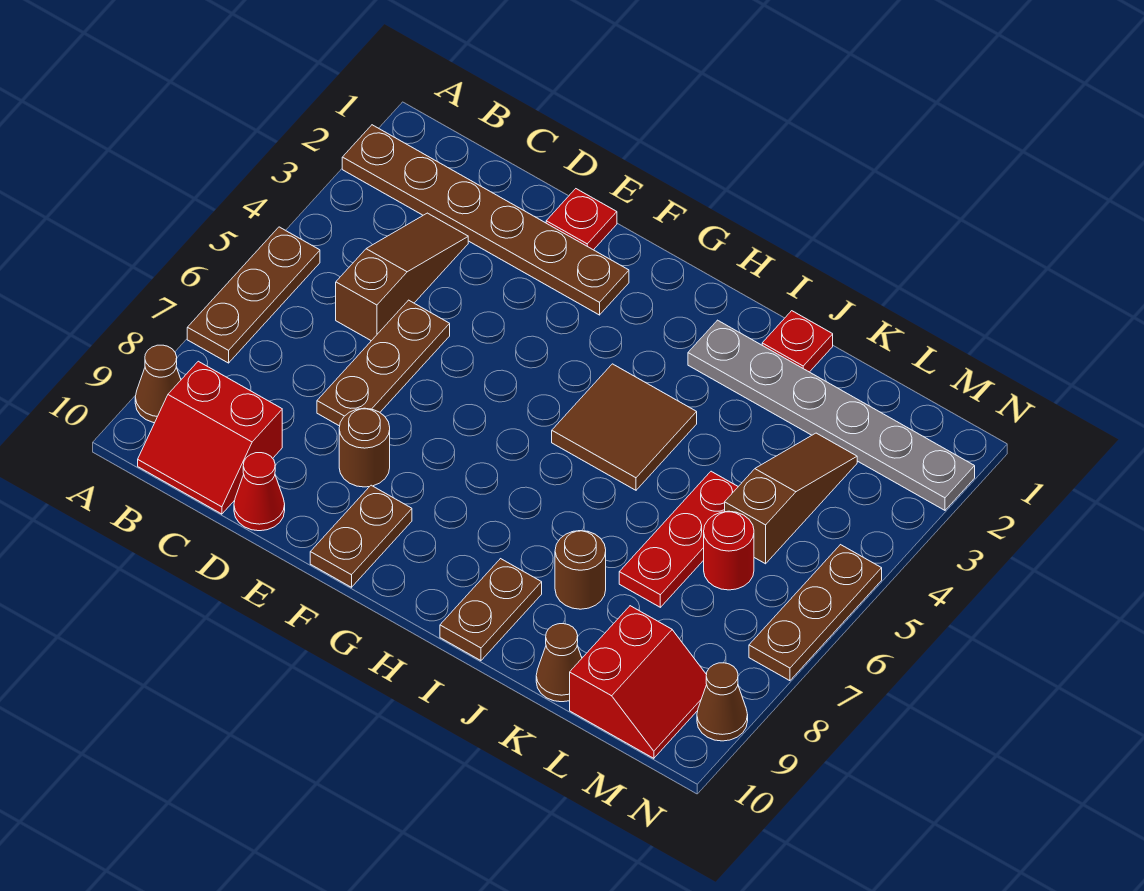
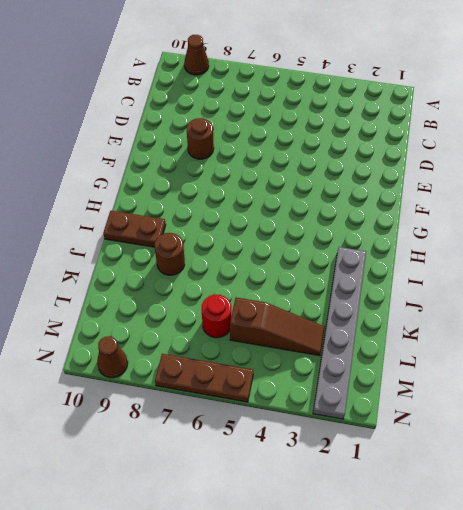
none -> brown 1x6 plate [342,125,629,315]
none -> brown 1x3 plate [187,227,320,363]
none -> red 2x2 slope [138,361,282,514]

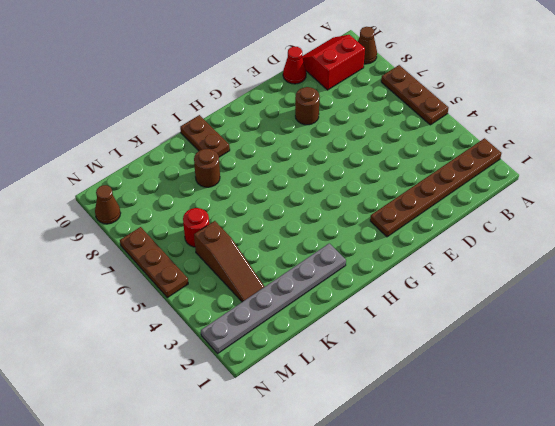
none -> brown 1x3 slope [336,213,468,341]
none -> brown 1x3 plate [317,300,450,426]
none -> red 1x1 plate [546,189,617,250]

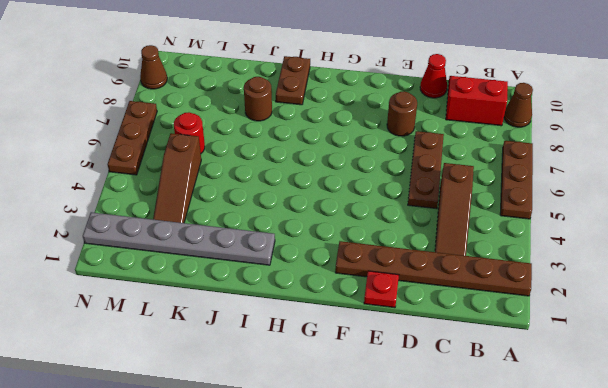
none -> brown 1x2 plate [310,485,412,587]
none -> brown 2x2 tile [552,364,697,490]
none -> red 1x1 plate [762,311,833,372]

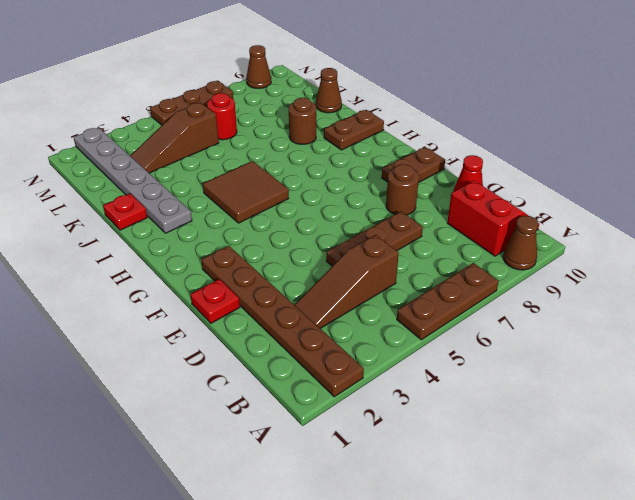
none -> red 1x3 plate [619,471,738,607]
none -> red 2x2 slope [570,606,707,758]

